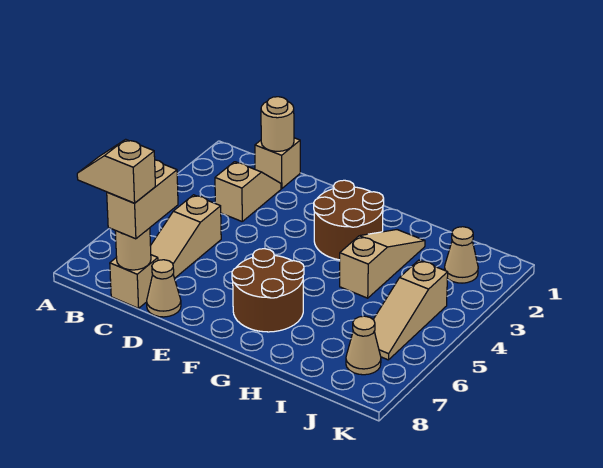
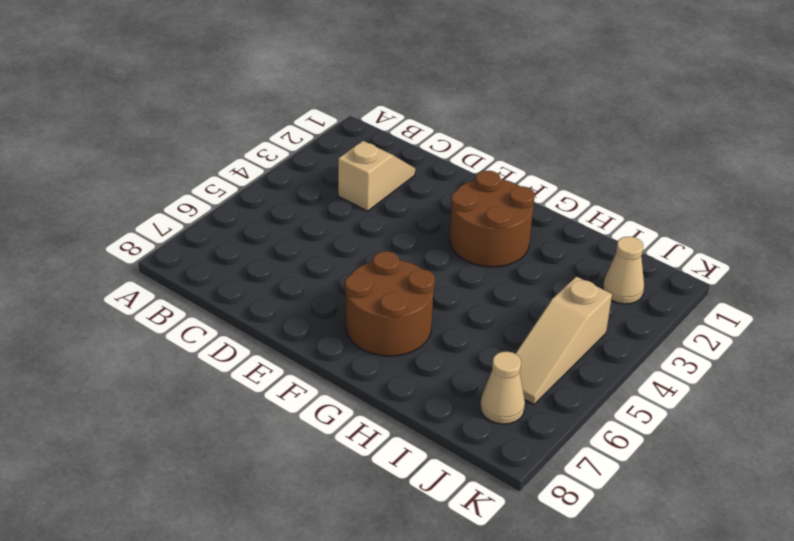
none -> tan 1x1 brick [255,138,300,189]
none -> tan 1x3 slope [151,195,221,278]
none -> tan 1x1 brick [110,255,158,308]

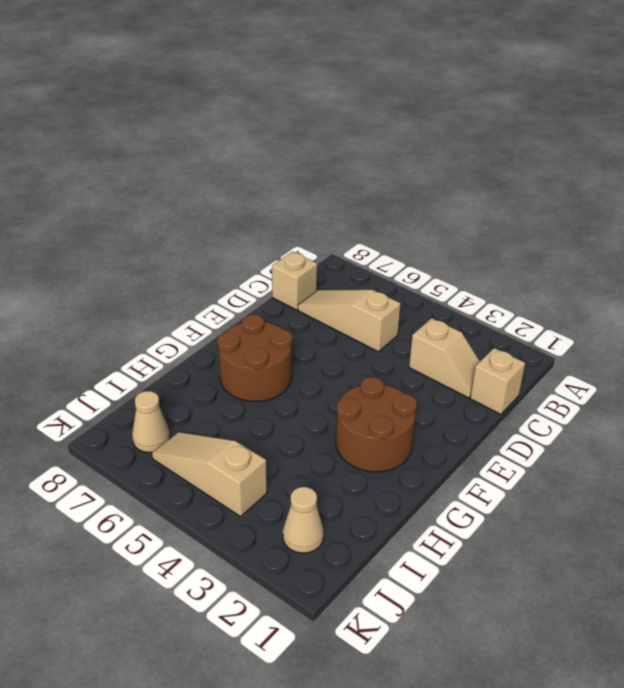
none -> tan 1x1 cone [147,260,181,317]
none -> tan 1x3 slope [340,230,425,298]
none -> tan 1x1 round brick [261,97,294,151]

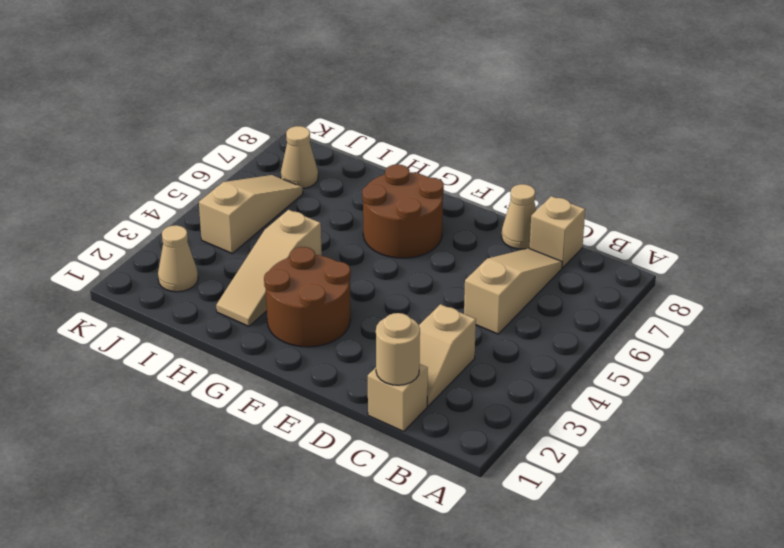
none -> tan 1x1 round brick [115,228,151,270]
none -> tan 1x2 brick [107,160,178,239]
none -> tan 1x2 slope [77,139,155,203]

